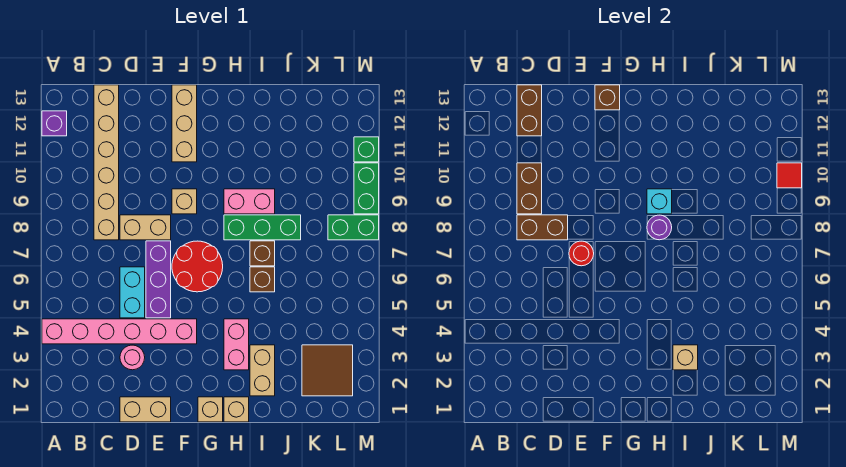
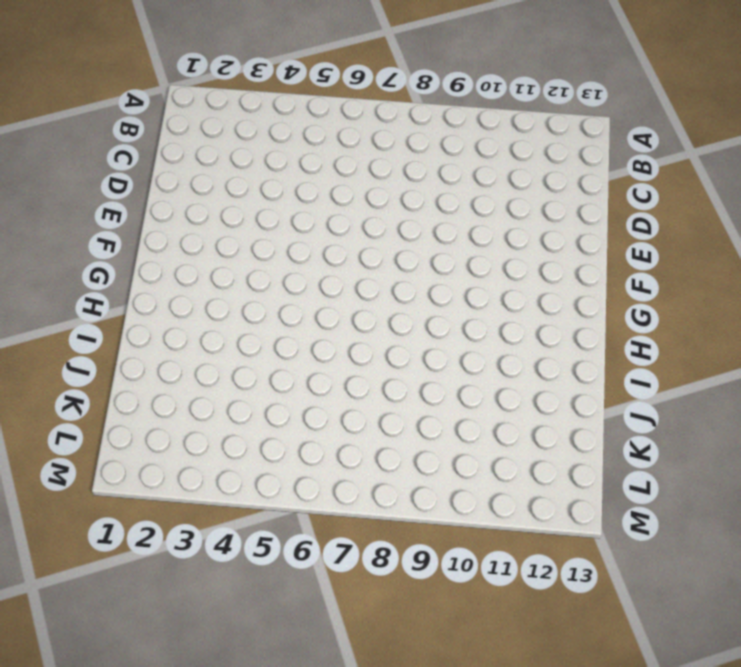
none -> pink 1x6 brick [42,319,197,344]
none -> purple 1x1 brick [42,111,67,136]
none -> tan 1x6 brick [94,85,119,240]
none -> tan 1x2 brick [120,397,171,422]

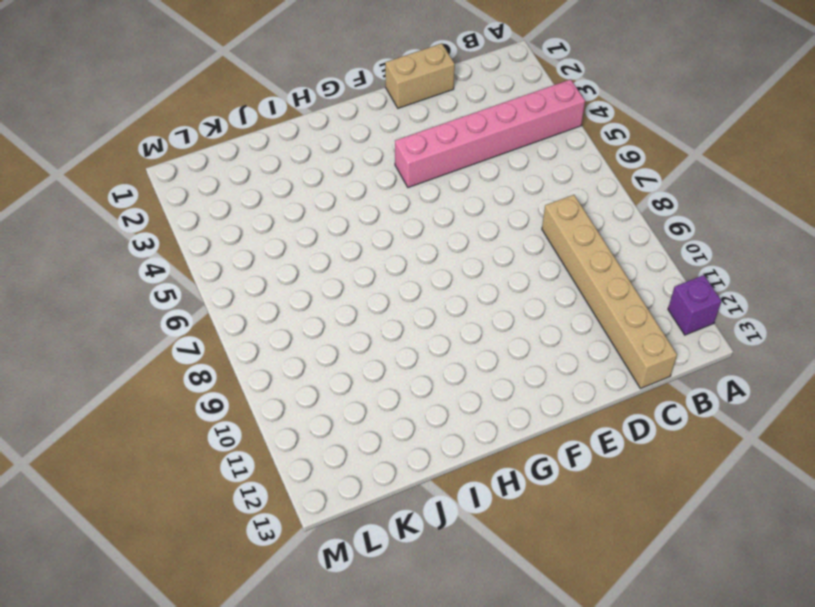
none -> pink 1x1 round brick [120,345,145,370]
none -> cyan 1x2 brick [120,267,145,318]
none -> tan 1x2 brick [120,215,171,240]
none -> purple 1x3 brick [146,241,171,318]

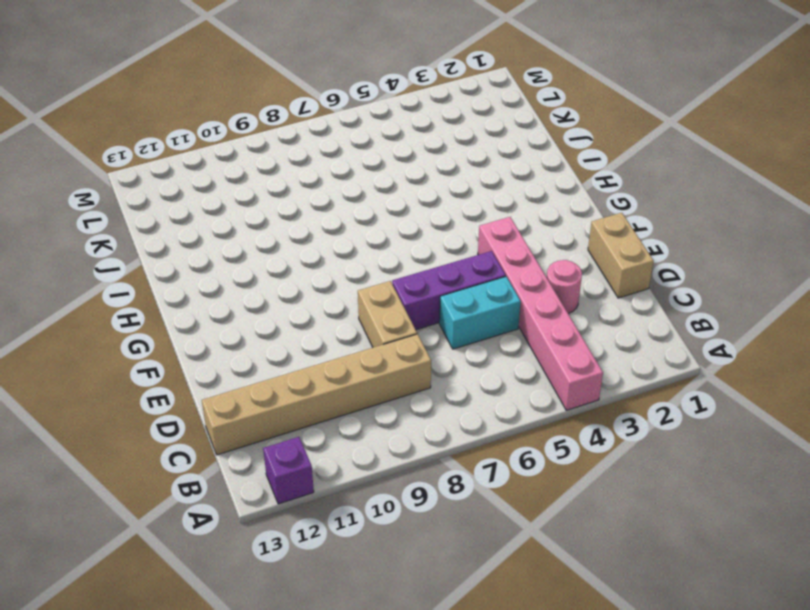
none -> red 2x2 round brick [172,241,223,292]
none -> tan 1x1 brick [172,189,197,214]
none -> tan 1x3 brick [172,85,197,162]
none -> tan 1x1 brick [198,397,223,422]

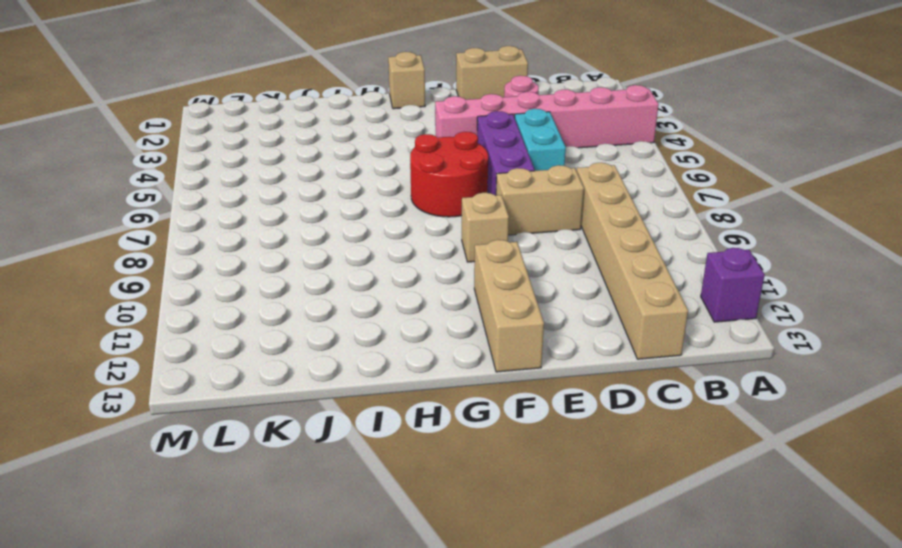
none -> tan 1x1 brick [224,397,249,422]
none -> pink 1x2 brick [224,319,249,370]
none -> green 1x3 brick [224,215,301,240]
none -> pink 1x2 brick [224,189,275,214]

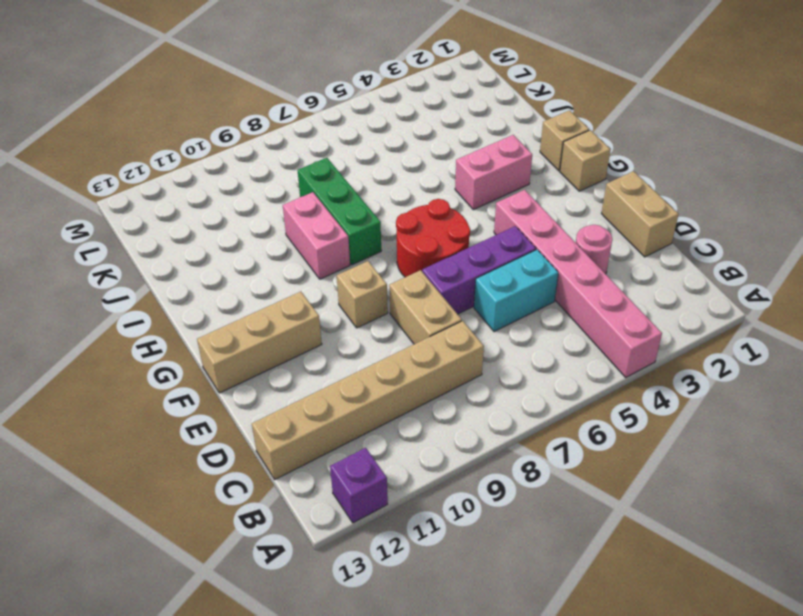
none -> tan 1x2 brick [250,345,275,396]
none -> brown 1x1 brick [250,267,275,292]
none -> brown 1x1 brick [250,241,275,266]
none -> brown 2x2 tile [302,345,353,396]

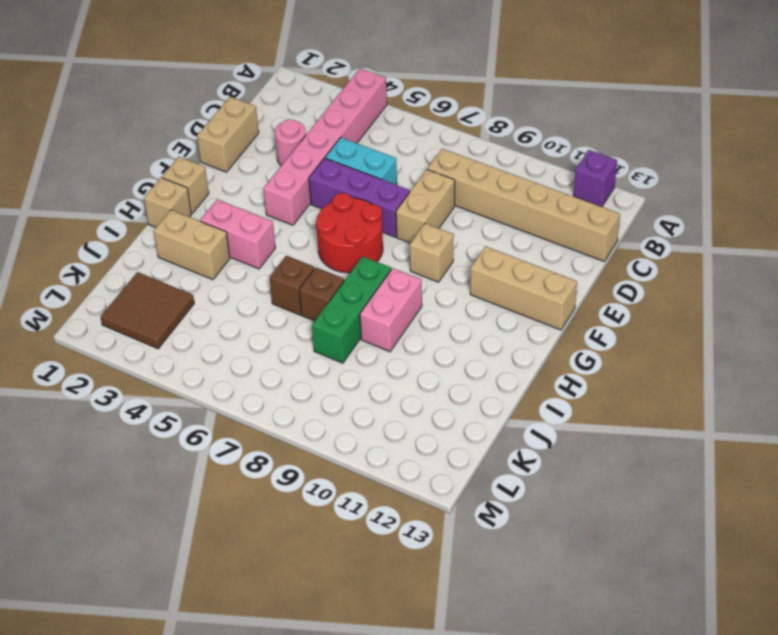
none -> green 1x2 brick [328,215,379,240]
none -> green 1x2 brick [354,163,379,214]
none -> green 1x1 brick [354,137,379,162]
none -> brown 1x2 brick [517,215,568,240]

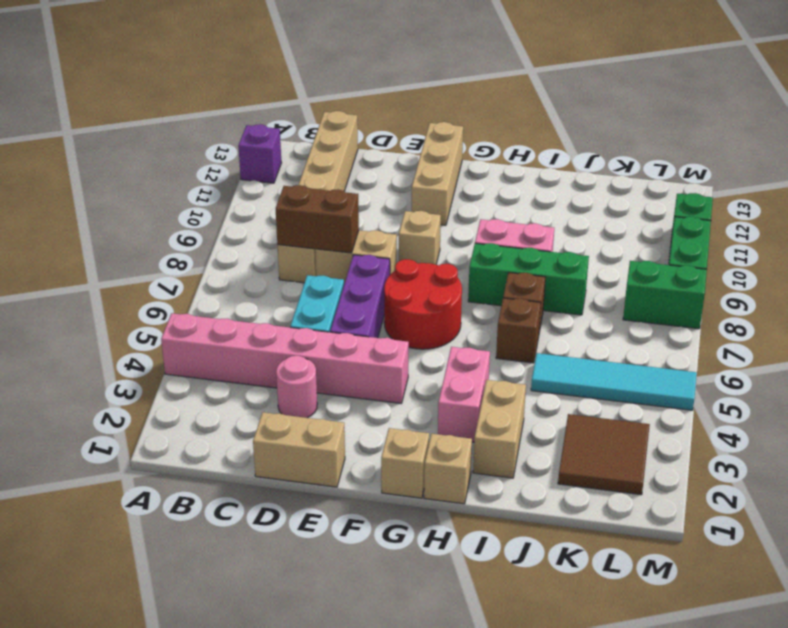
cyan 1x4 tile [531,353,697,410] -> none
none -> brown 1x2 brick [517,163,542,214]
none -> brown 1x2 brick [517,85,542,136]
none -> red 1x1 round brick [569,241,594,266]
none -> brown 1x1 brick [595,85,620,110]

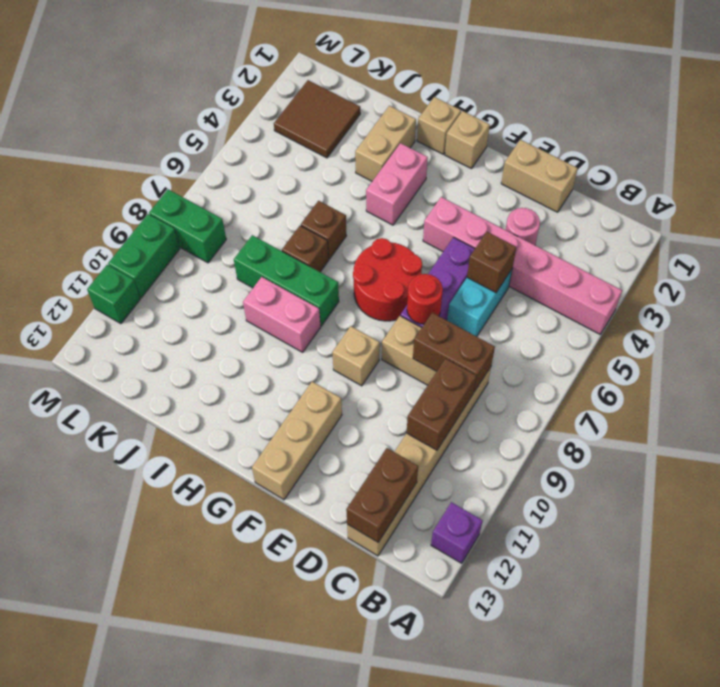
brown 1x1 brick [467,232,517,293] -> brown 1x1 brick moved to [595,85,620,110]
none -> purple 1x1 round brick [647,215,672,240]
none -> cyan 1x1 brick [647,189,672,214]
none -> tan 1x1 brick [673,345,698,370]
none -> red 1x1 tile [777,163,802,188]

